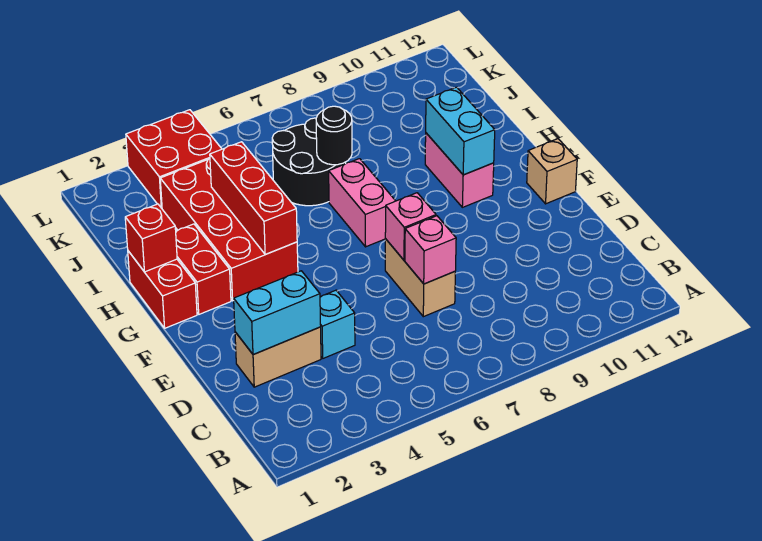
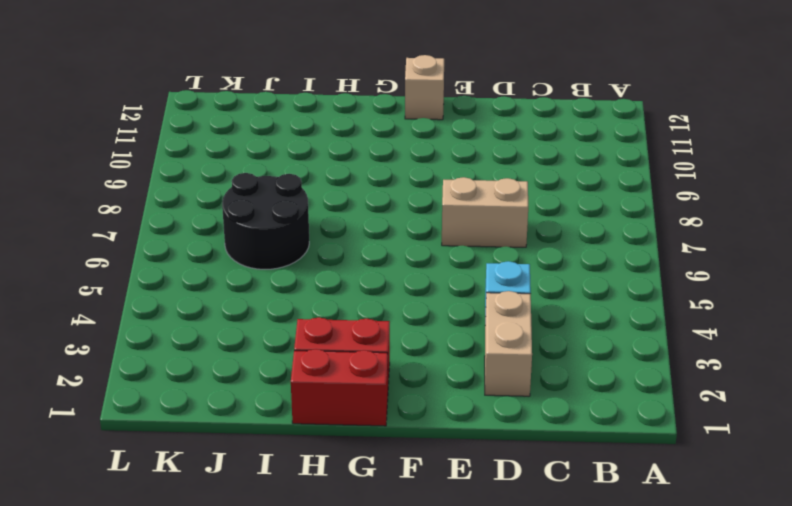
none -> red 2x4 brick [160,159,298,301]
none -> pink 1x2 brick [329,159,395,247]
none -> pink 1x2 brick [425,133,494,207]

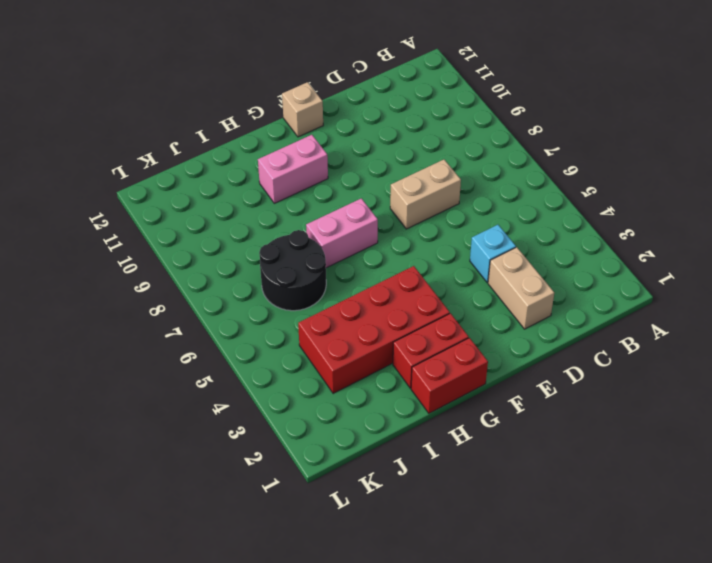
none -> red 2x2 brick [126,110,222,208]
none -> cyan 1x2 brick [234,271,321,355]
none -> pink 1x1 brick [405,216,456,284]

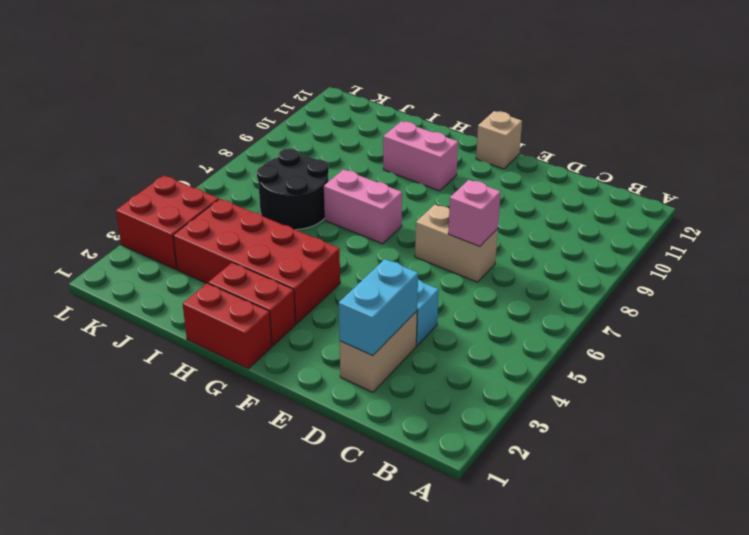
none -> pink 1x1 brick [385,193,436,260]
none -> red 1x3 brick [210,142,297,255]
none -> cyan 1x2 brick [426,87,495,175]

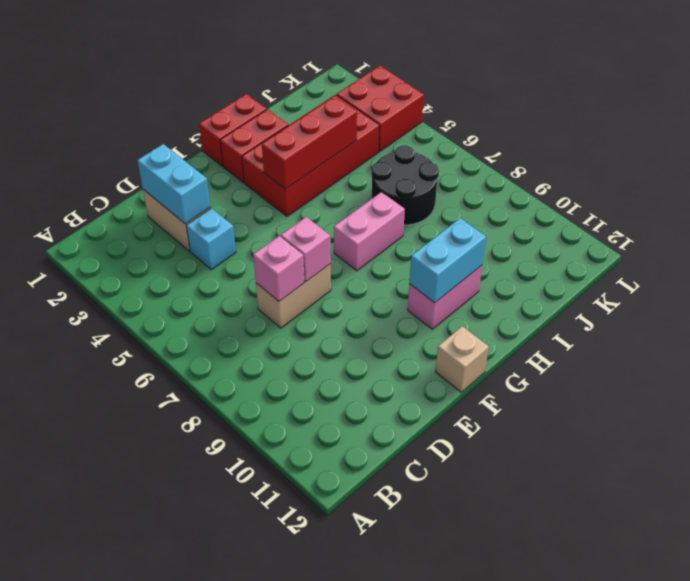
none -> red 1x1 brick [125,204,177,272]
none -> black 1x1 round brick [316,106,352,165]

